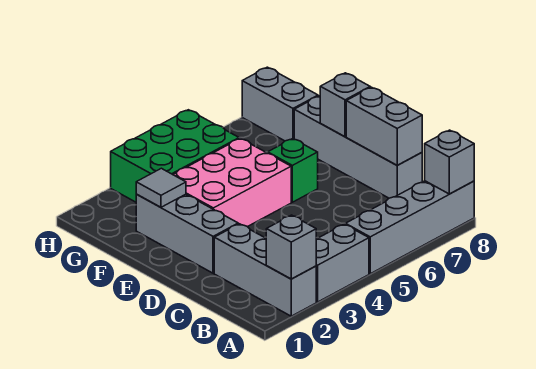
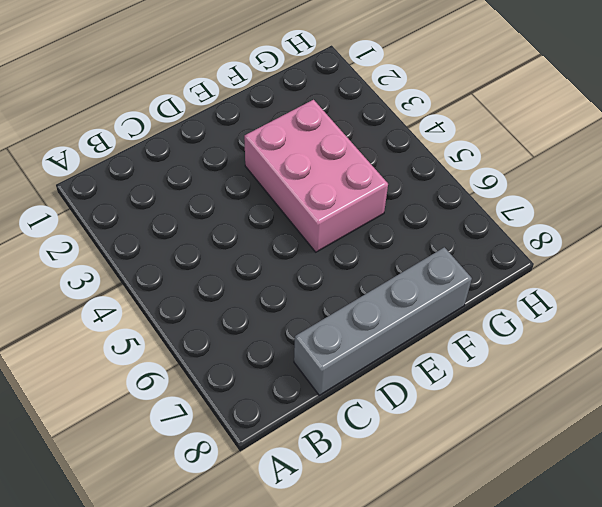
none -> grey 1x3 brick [214,224,316,316]
none -> grey 1x2 brick [316,224,369,302]
none -> grey 1x4 brick [345,181,474,274]

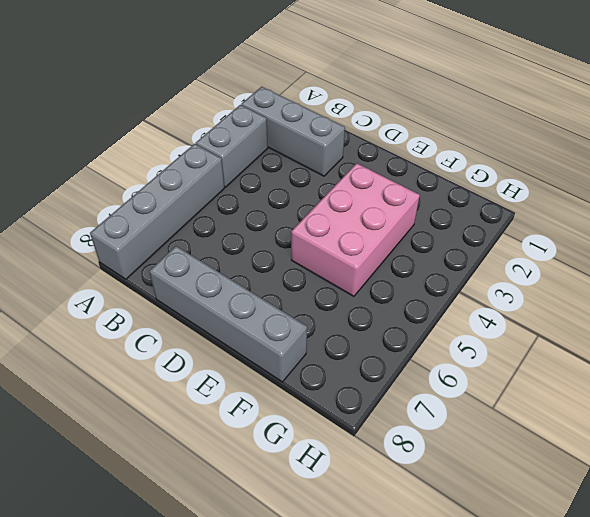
none -> grey 1x3 brick [136,194,238,273]
none -> green 1x1 brick [268,139,318,202]
none -> green 2x3 brick [111,110,239,202]

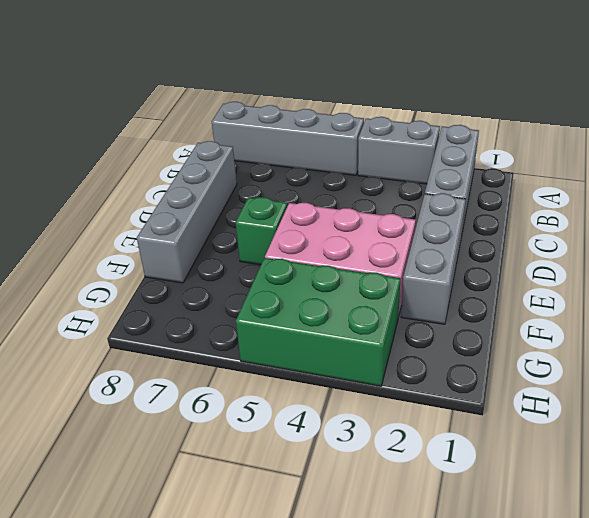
none -> grey 1x2 brick [242,67,318,141]
none -> grey 1x1 brick [266,215,316,279]
none -> grey 1x1 brick [425,130,474,194]

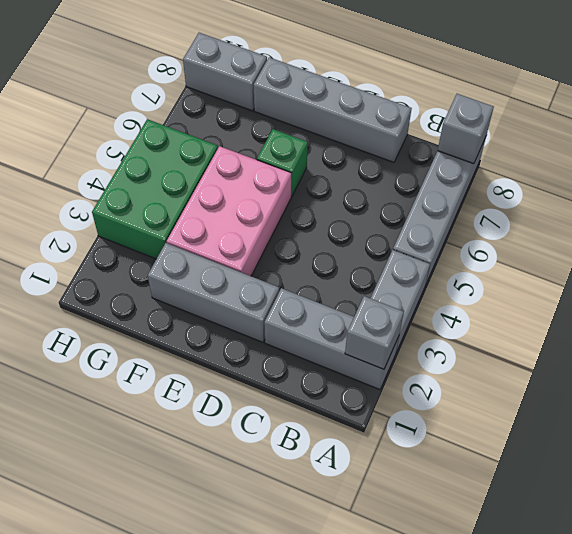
none -> grey 1x2 brick [346,87,422,165]
none -> grey 1x1 brick [320,73,370,137]
none -> grey 1x1 tile [136,168,186,207]

